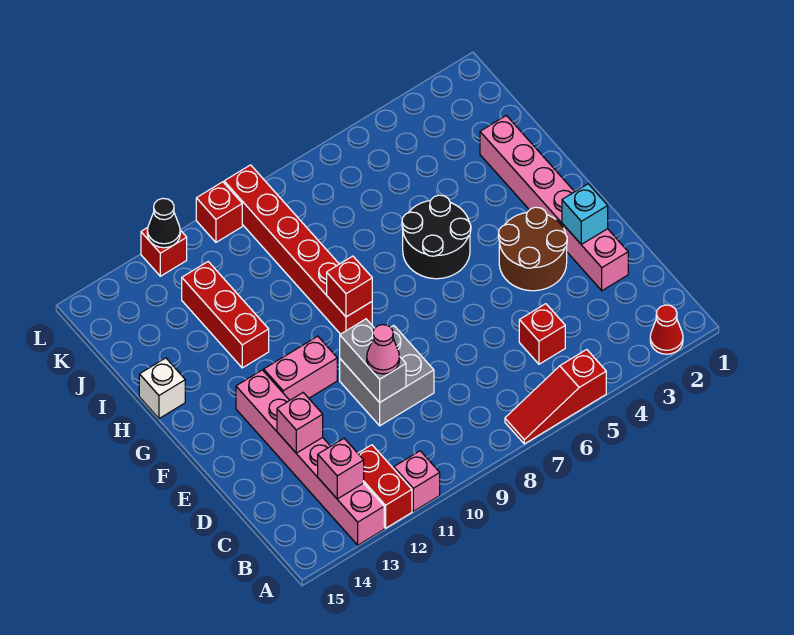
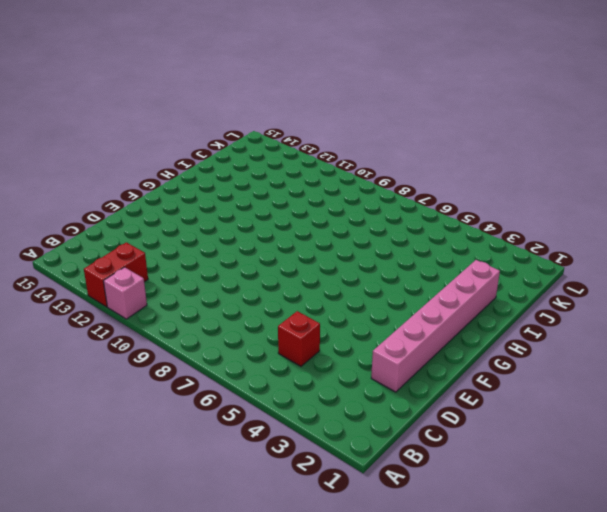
none -> red 1x1 cone [650,305,683,354]
none -> red 1x3 slope [505,350,606,444]
none -> pink 1x6 brick [236,370,384,545]

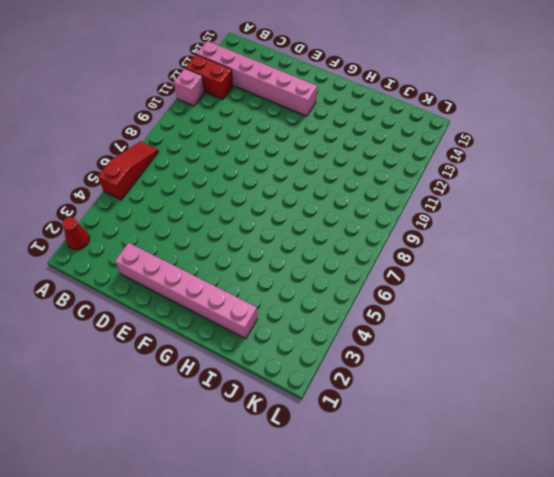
none -> red 1x1 brick [519,304,565,364]
none -> grey 2x2 brick [340,325,434,426]
none -> brown 2x2 round brick [499,207,567,291]

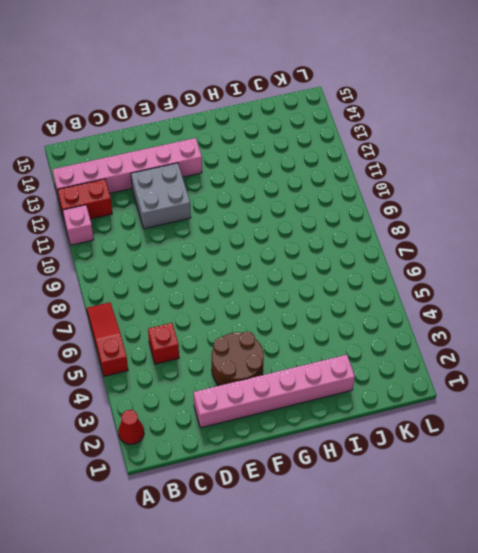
grey 2x2 brick [131,163,191,229] -> grey 2x2 brick moved to [340,325,434,426]
none -> pink 1x2 brick [264,336,337,400]
none -> black 2x2 round brick [402,195,471,279]
none -> red 1x6 brick [224,165,372,334]

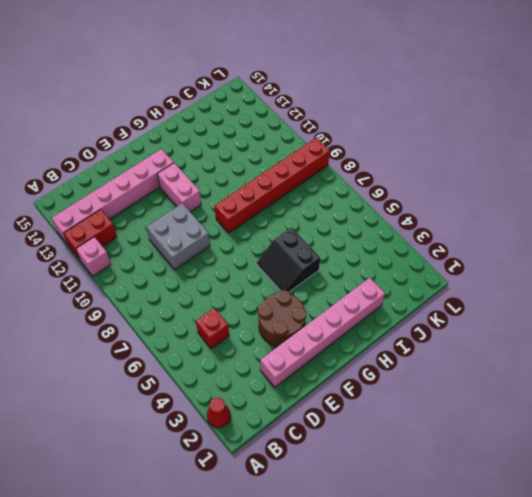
black 2x2 slope [257,227,320,292] -> black 2x2 round brick [402,195,471,279]
none -> red 1x3 slope [505,350,606,444]
none -> red 1x3 brick [182,262,269,368]
none -> white 1x1 brick [139,358,185,418]

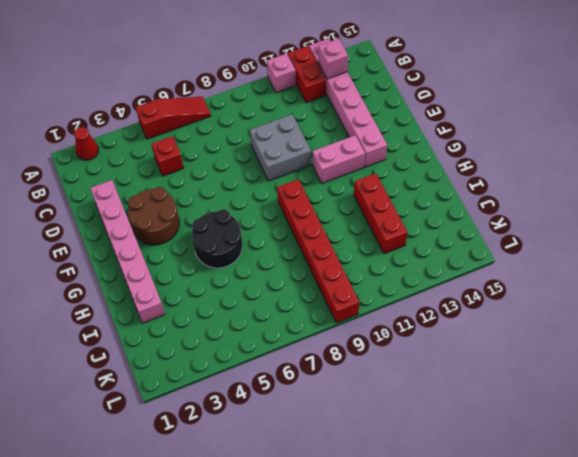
none -> white 1x1 brick [139,358,185,418]
none -> red 1x1 brick [196,182,242,242]
none -> red 1x1 brick [141,228,187,276]

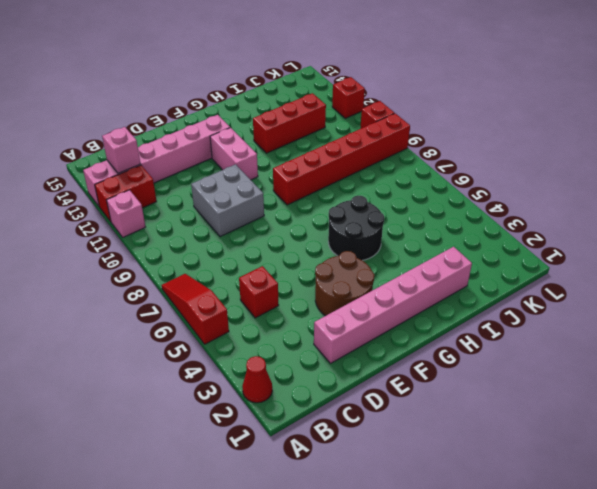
none -> white 1x1 brick [139,358,185,418]
none -> grey 1x2 brick [340,319,406,402]
none -> pink 1x1 brick [277,393,323,453]

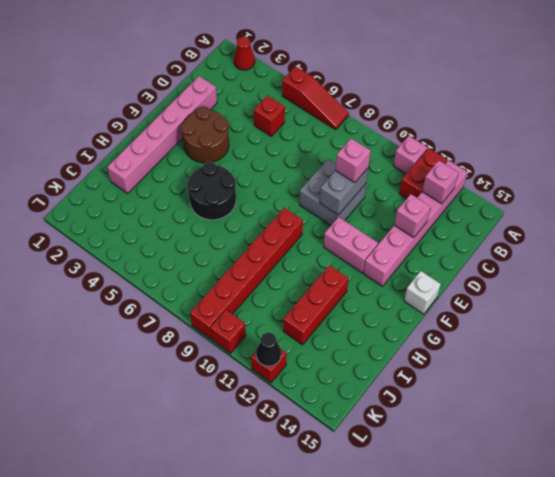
pink 1x1 brick [335,138,371,183] -> pink 1x1 cone [367,325,400,374]
white 1x1 brick [404,271,441,314] -> white 1x1 brick moved to [139,358,185,418]
none -> cyan 1x1 brick [562,184,608,244]
none -> red 1x1 brick [327,256,372,317]

